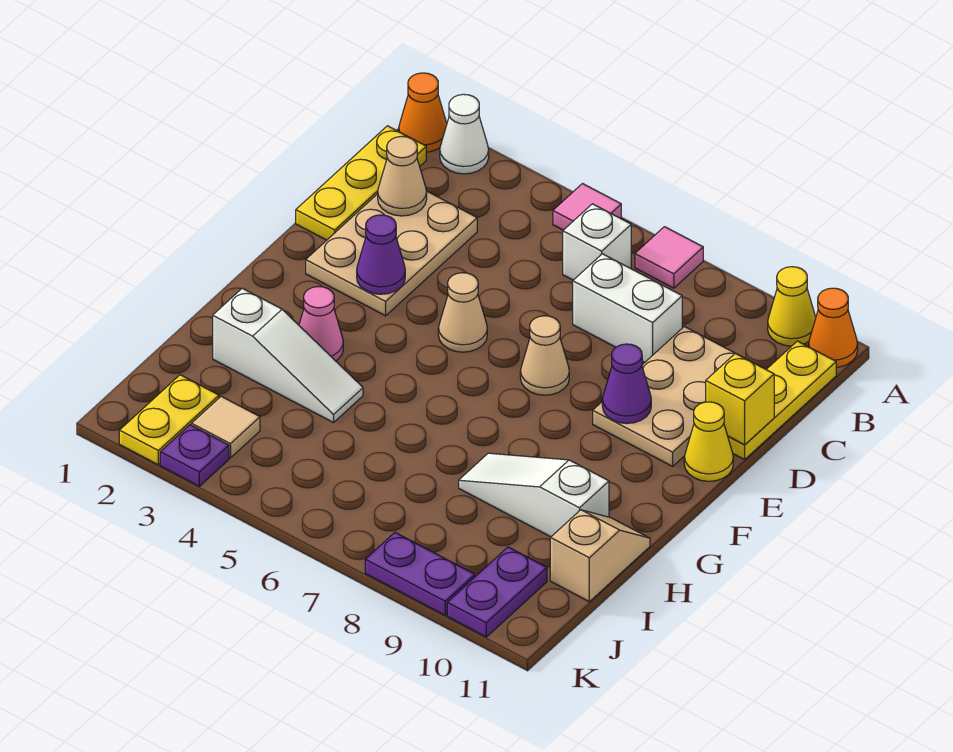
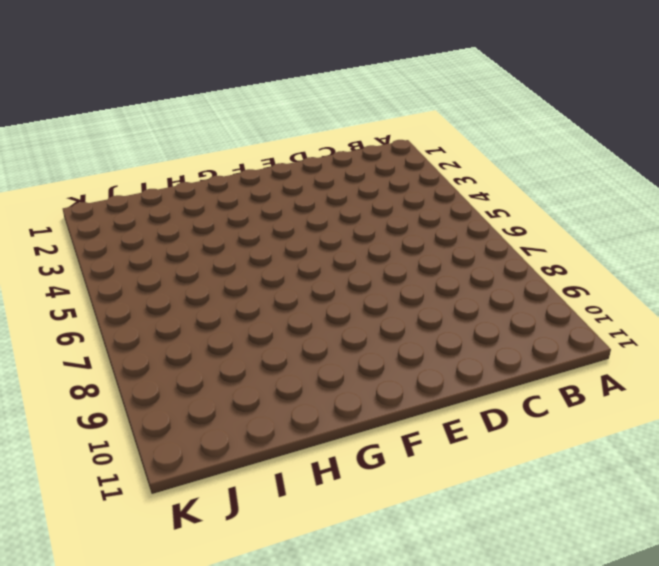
none -> orange 1x1 cone [399,73,447,152]
none -> white 1x1 cone [440,94,489,174]
none -> pink 1x1 tile [553,184,621,230]

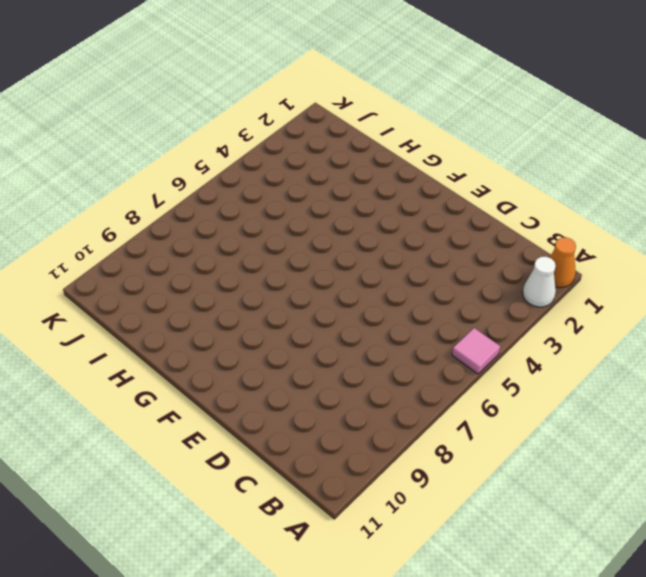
none -> pink 1x1 tile [635,227,703,288]
none -> yellow 1x1 cone [768,267,816,346]
none -> orange 1x1 cone [809,288,858,367]

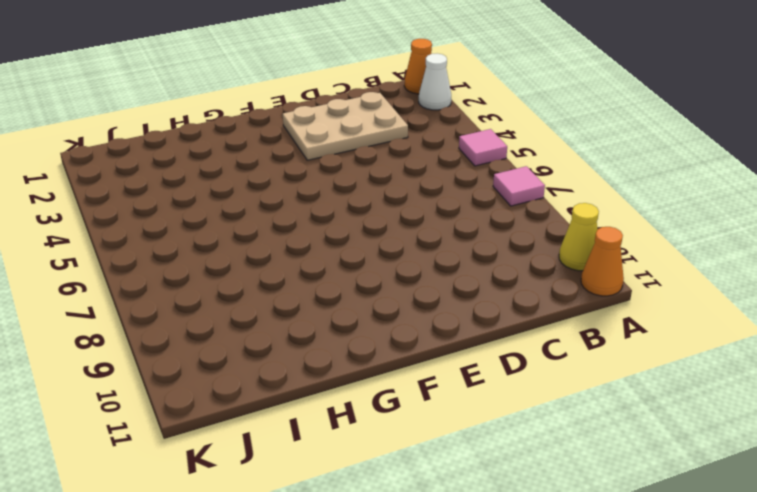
none -> yellow 1x3 plate [296,126,426,240]
none -> white 1x1 brick [563,204,631,280]
none -> yellow 1x3 plate [728,341,836,460]

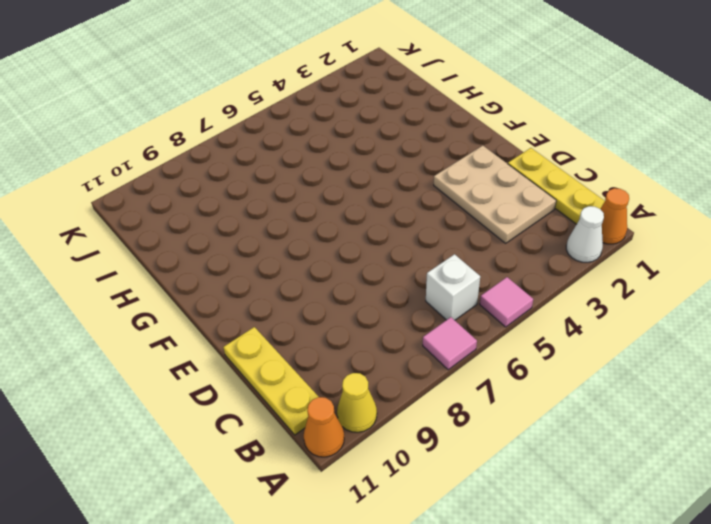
none -> white 1x2 brick [573,254,682,363]
none -> tan 2x3 plate [593,326,751,466]
none -> tan 1x1 cone [438,273,487,352]

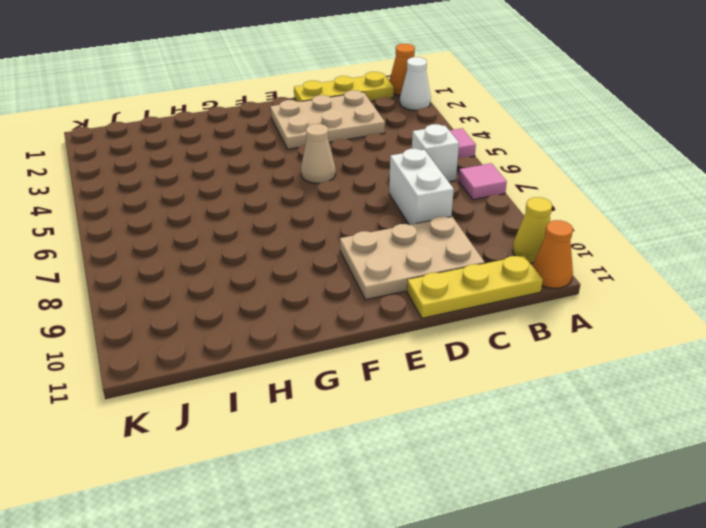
none -> tan 1x1 cone [520,316,569,395]
none -> yellow 1x1 cone [684,402,733,481]
none -> pink 1x1 cone [299,287,343,361]

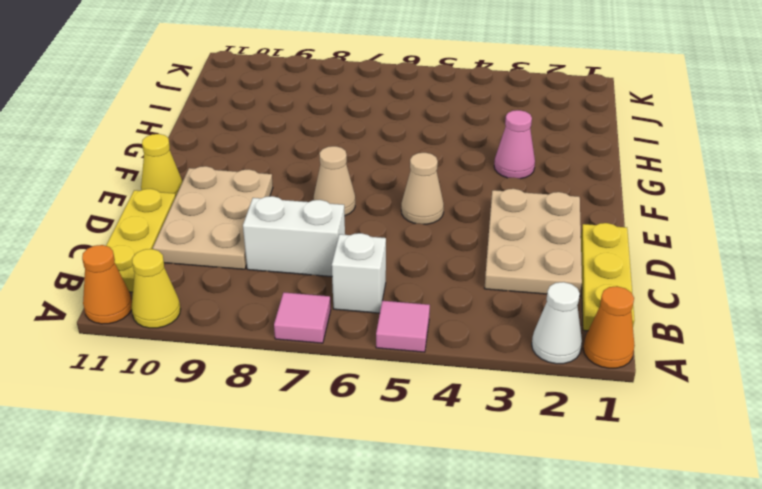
none -> white 1x3 slope [213,288,363,423]
none -> white 1x3 slope [459,453,609,537]
none -> tan 1x2 slope [550,510,650,602]

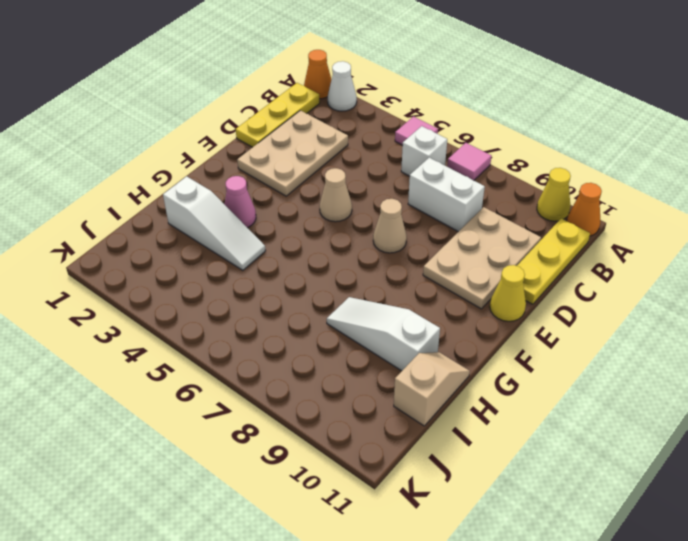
none -> yellow 1x2 plate [119,375,219,465]
none -> tan 1x1 tile [191,396,260,458]
none -> purple 1x2 plate [447,547,547,637]

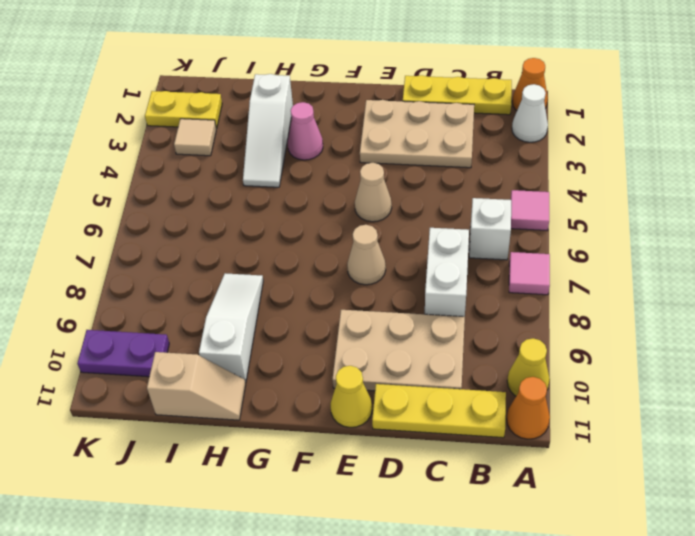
none -> purple 1x1 plate [160,425,229,486]
none -> purple 1x2 plate [365,533,475,615]
none -> tan 1x1 cone [378,136,427,216]

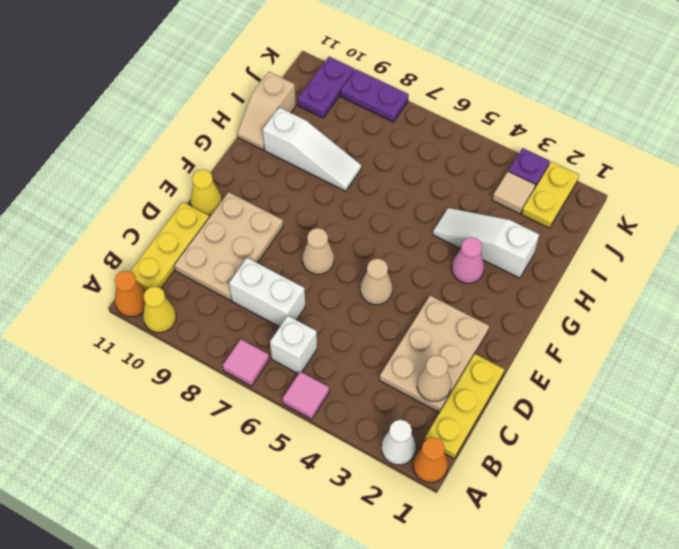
none -> yellow 1x1 brick [706,353,774,445]
none -> purple 1x1 cone [357,215,405,294]
none -> purple 1x1 cone [602,344,651,424]

